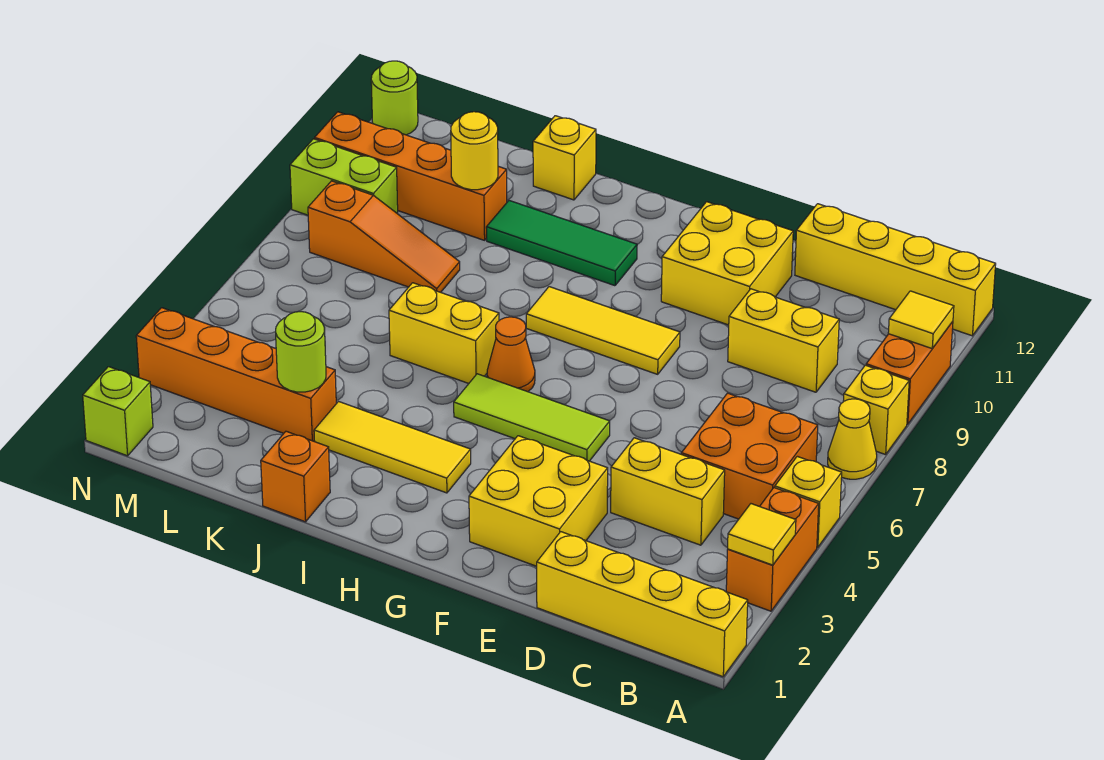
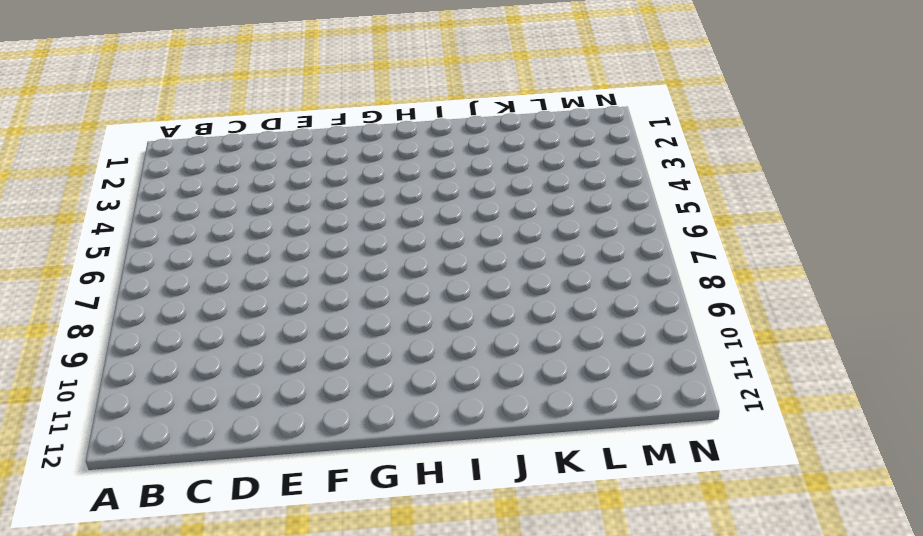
none -> yellow 1x4 brick [537,532,748,677]
none -> orange 1x2 brick [726,488,819,611]
none -> yellow 1x1 brick [775,456,842,547]
none -> yellow 1x1 cone [828,399,877,479]

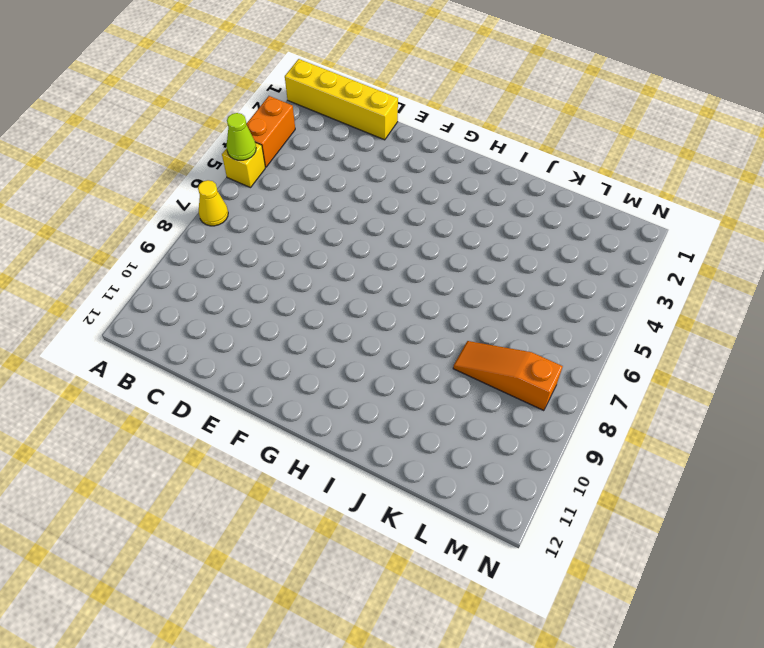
lime 1x1 cone [227,113,256,160] -> none
none -> yellow 1x1 brick [843,365,909,455]
none -> orange 1x2 brick [866,322,953,424]
none -> yellow 1x4 brick [795,204,996,336]
none -> orange 2x2 brick [681,393,818,519]

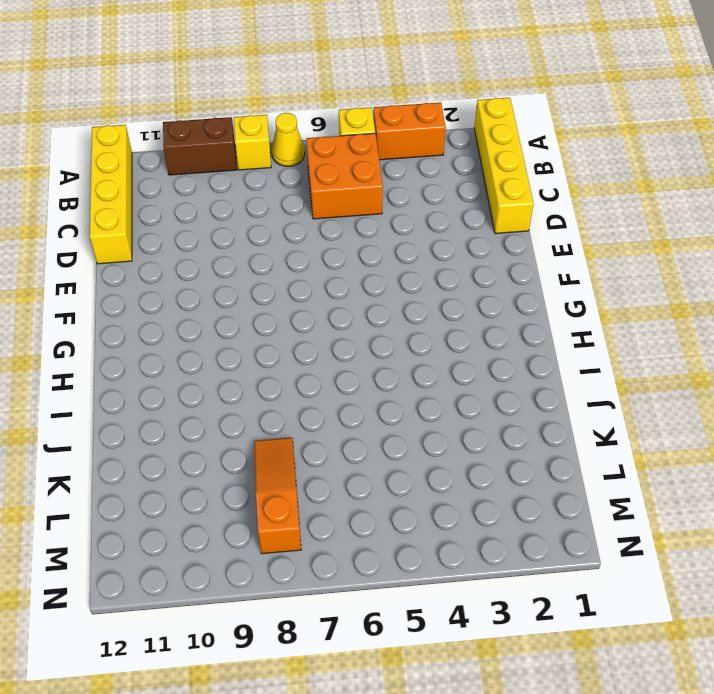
brown 1x2 brick [163,117,237,175] -> orange 1x2 brick [866,322,953,424]
none -> yellow 1x2 brick [611,438,725,545]
none -> yellow 1x2 brick [728,289,839,392]
none -> yellow 2x2 brick [469,436,608,566]
none -> yellow 2x2 brick [661,202,793,325]

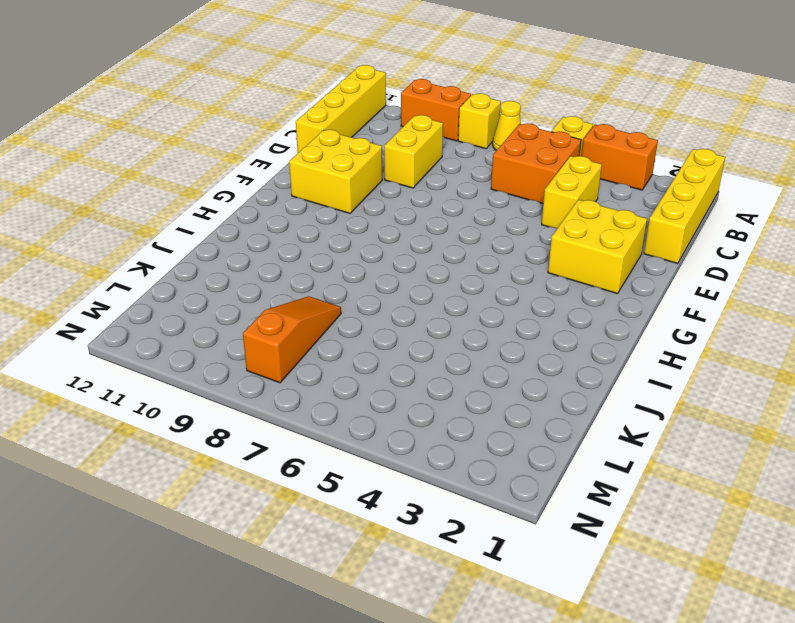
none -> lime 1x3 tile [454,374,610,461]
none -> yellow 1x3 tile [526,287,680,374]
none -> yellow 1x3 tile [314,402,471,493]
none -> orange 1x1 cone [487,317,535,392]

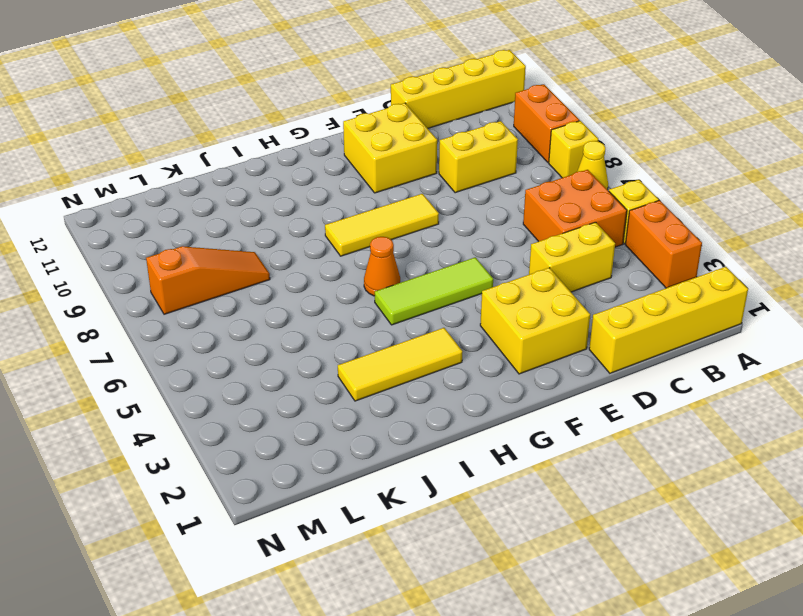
none -> green 1x3 tile [486,201,637,286]
none -> yellow 1x2 brick [389,283,499,383]
none -> orange 1x1 brick [261,431,330,522]
none -> yellow 1x1 brick [533,116,596,200]

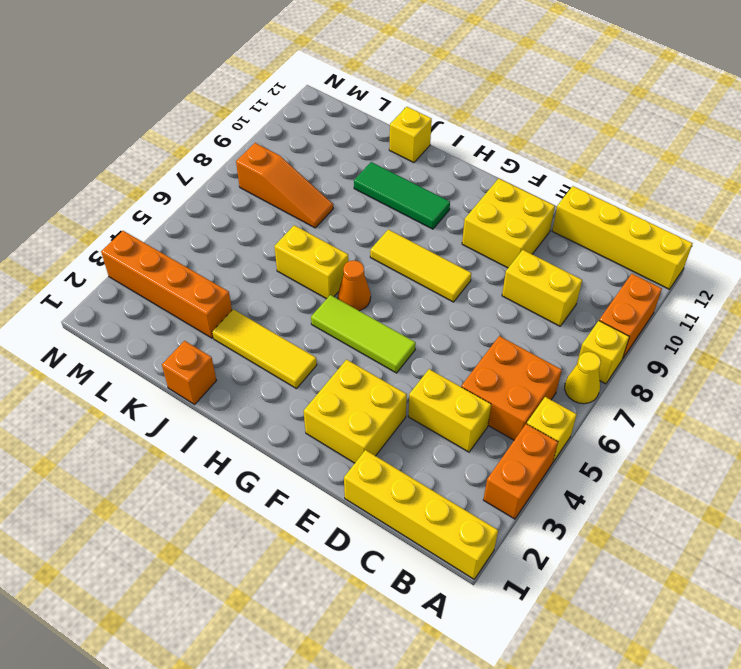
none -> orange 1x4 brick [315,112,507,240]
none -> lime 1x2 brick [290,139,398,215]
none -> lime 1x1 brick [83,367,153,456]
none -> lime 1x1 round brick [371,61,418,135]

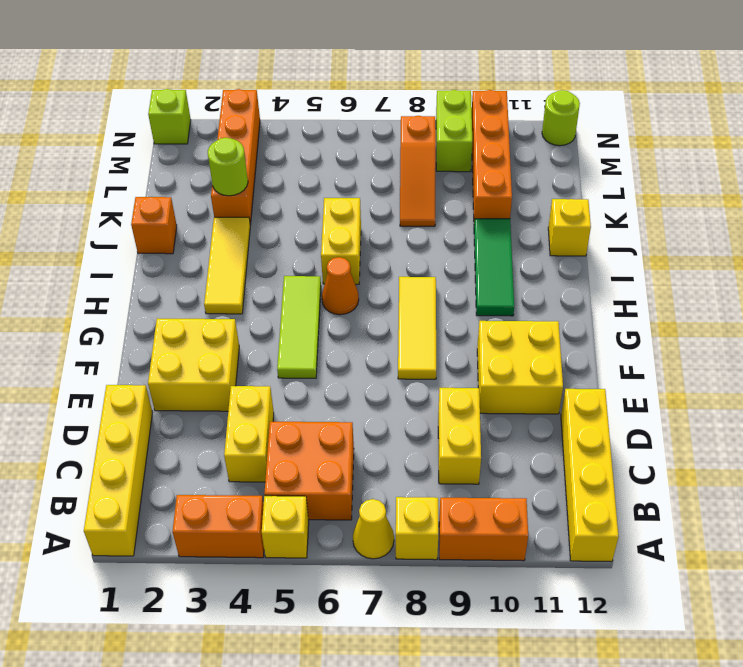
none -> yellow 1x1 tile [728,504,796,565]
none -> yellow 1x1 tile [888,291,954,348]
none -> yellow 1x1 round brick [451,112,498,190]

